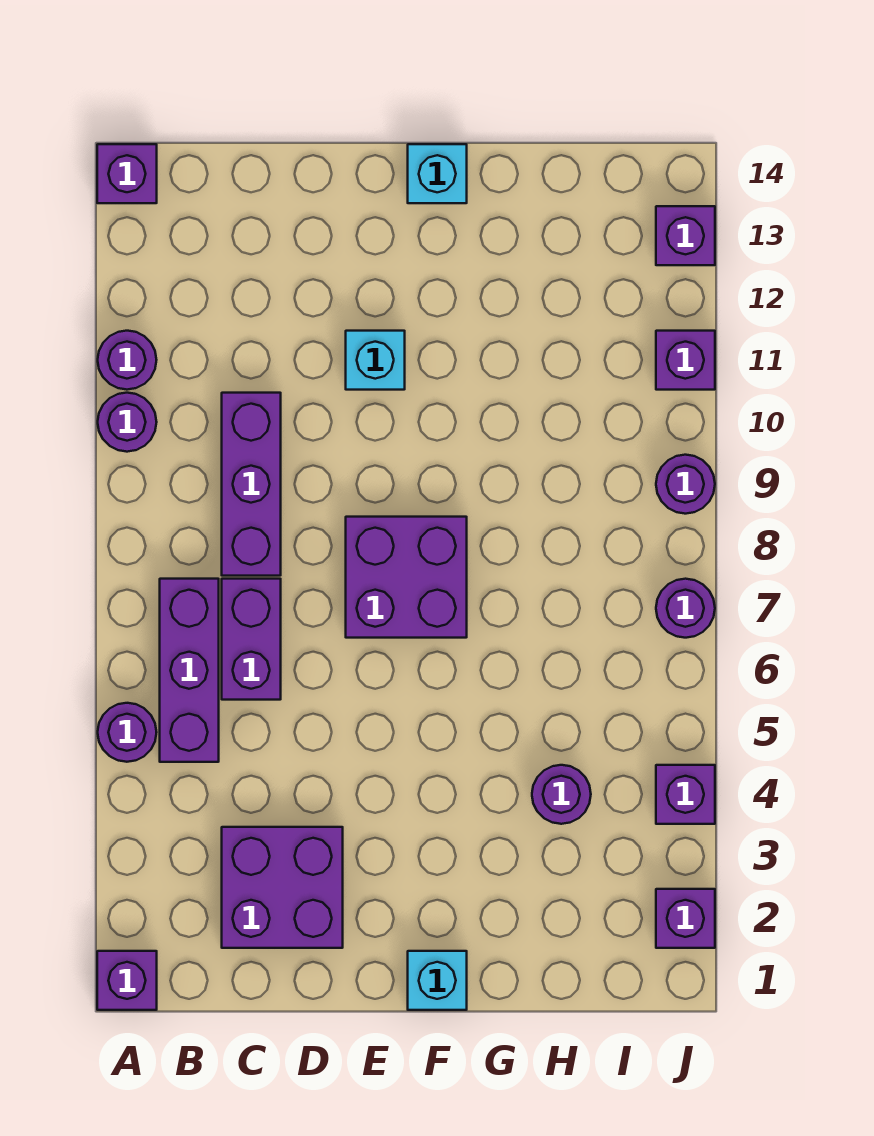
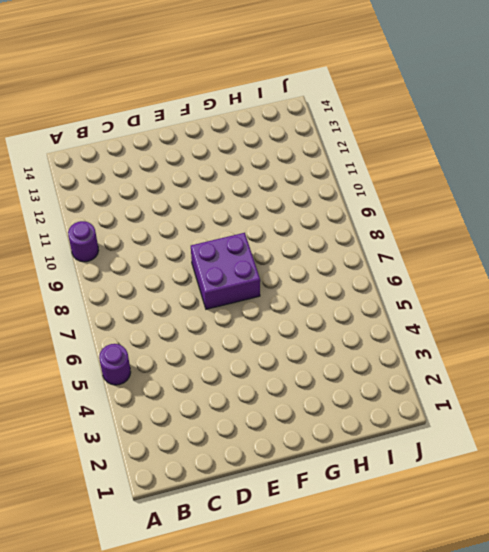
none -> purple 1x1 brick [97,951,157,1010]
none -> purple 1x1 round brick [98,331,156,390]
none -> purple 1x1 brick [97,144,157,203]

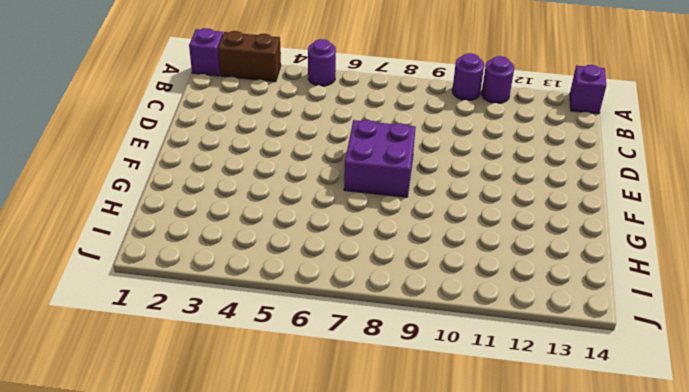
brown 1x2 brick [218,31,281,82] -> none
none -> purple 1x3 brick [160,579,219,762]
none -> purple 2x2 brick [222,827,343,948]
none -> purple 1x2 brick [222,579,281,700]

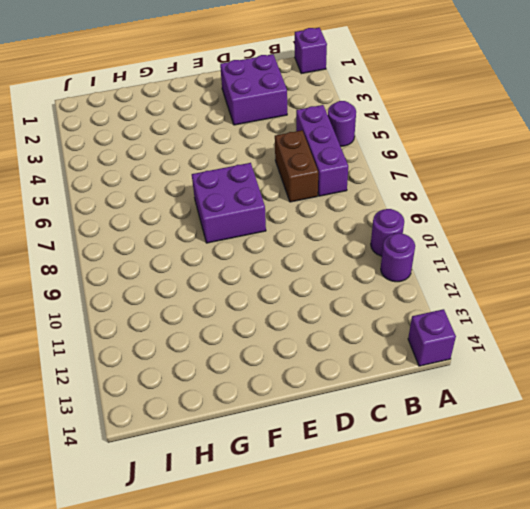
brown 1x2 brick [275,130,318,202] -> purple 1x2 brick [222,579,281,700]
none -> purple 1x3 brick [222,393,281,576]
none -> cyan 1x1 brick [346,331,405,390]
none -> cyan 1x1 brick [408,951,467,1010]

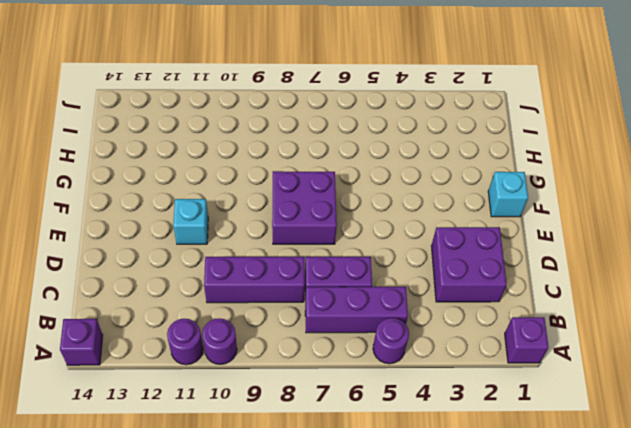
none -> cyan 1x1 brick [408,144,467,203]
none -> purple 1x1 round brick [532,765,591,824]
none -> purple 1x1 brick [656,889,715,948]

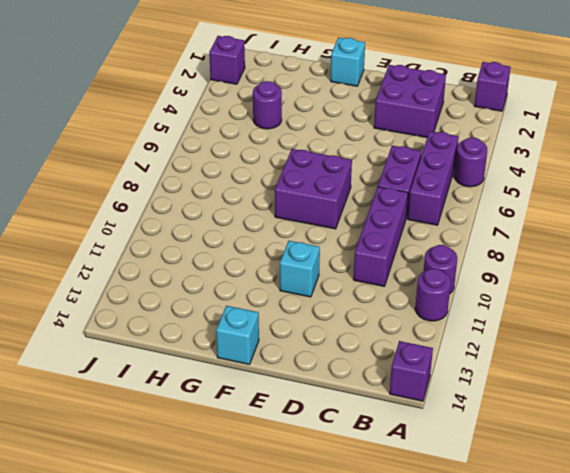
none -> purple 1x1 brick [656,765,715,824]
none -> purple 1x1 round brick [656,579,715,638]
none -> purple 1x1 round brick [656,455,715,514]

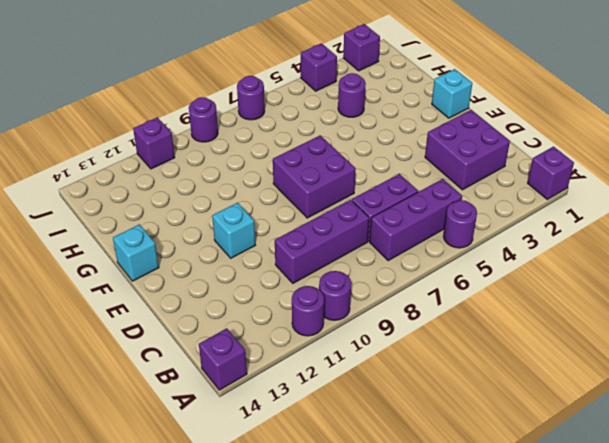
none -> purple 1x1 brick [656,206,715,265]

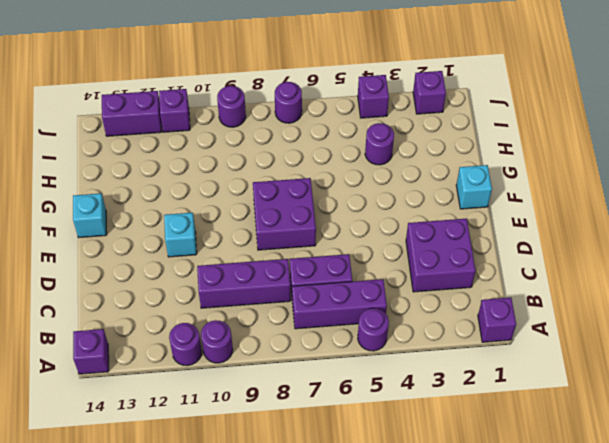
purple 1x2 brick [102,91,162,136] -> purple 1x1 brick [656,206,715,265]

